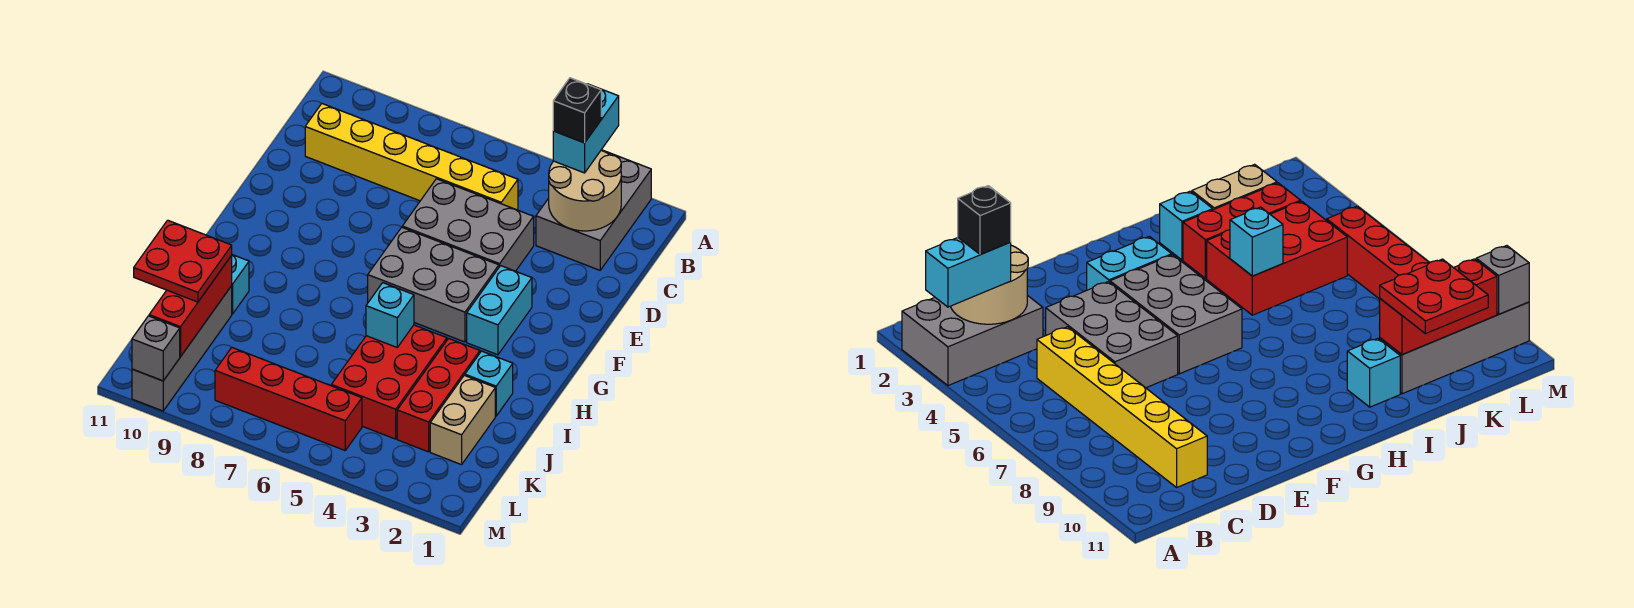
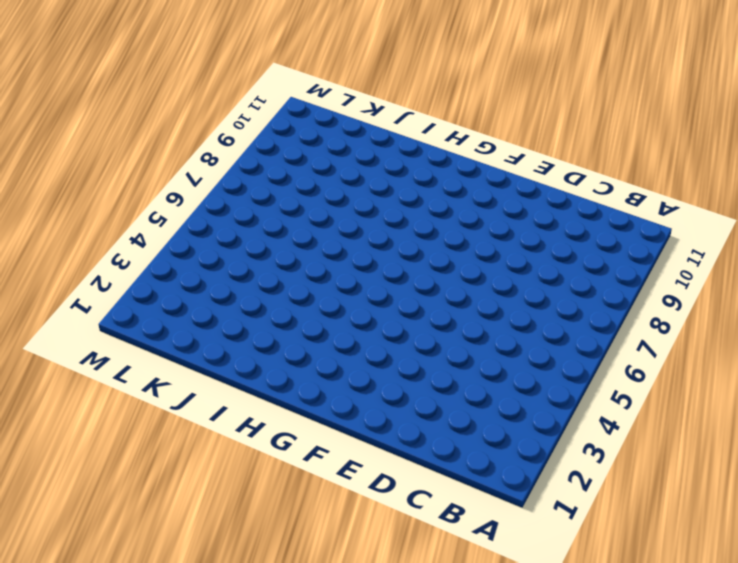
none -> grey 2x3 brick [536,150,651,270]
none -> yellow 1x6 brick [305,104,518,210]
none -> grey 2x3 brick [402,179,534,271]

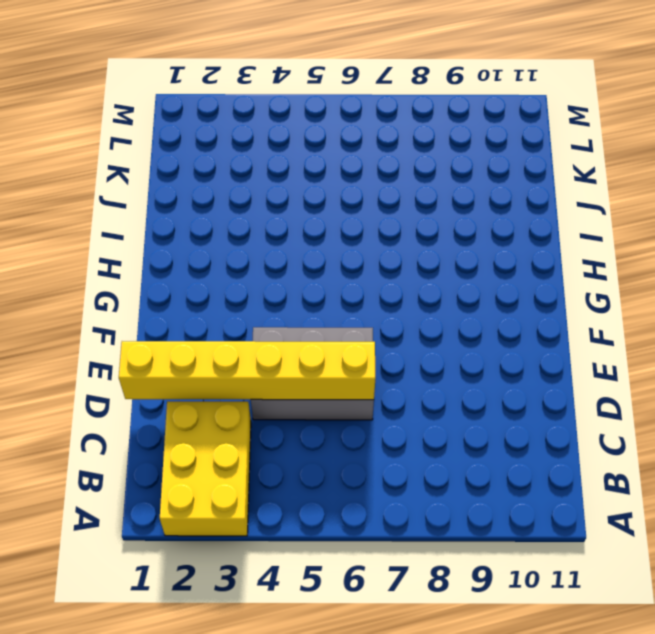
yellow 2x3 brick [160,401,251,536] -> grey 2x3 brick [536,150,651,270]
yellow 1x6 brick [119,341,375,400] -> yellow 1x6 brick moved to [305,104,518,210]
none -> cyan 1x2 brick [467,266,532,355]
none -> grey 2x3 brick [368,227,499,342]
none -> cyan 1x1 brick [465,351,513,416]

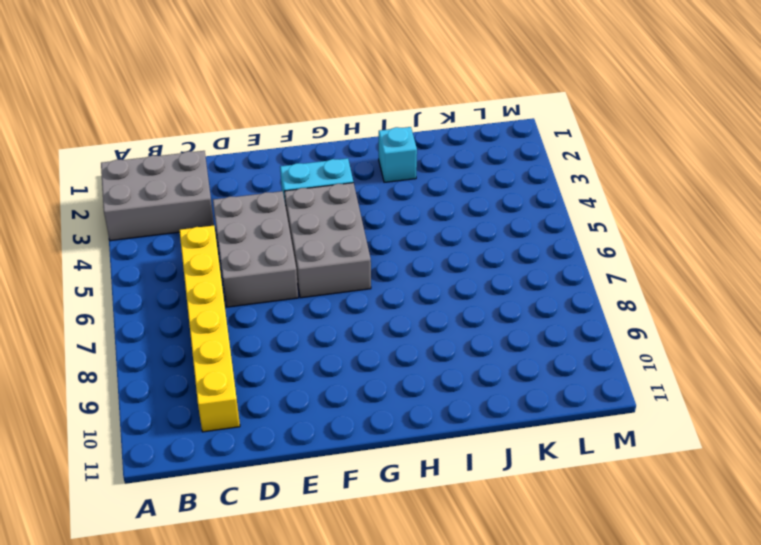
none -> red 1x3 brick [397,338,480,452]
none -> red 2x3 brick [331,325,447,439]
none -> cyan 1x1 brick [231,255,249,314]

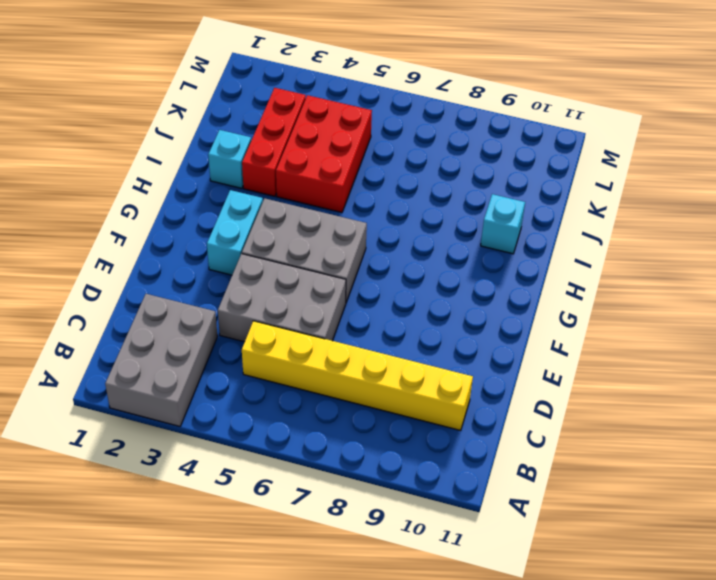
none -> tan 1x2 brick [430,375,495,465]
none -> grey 1x4 brick [132,286,232,411]
none -> red 1x4 brick [215,348,362,450]

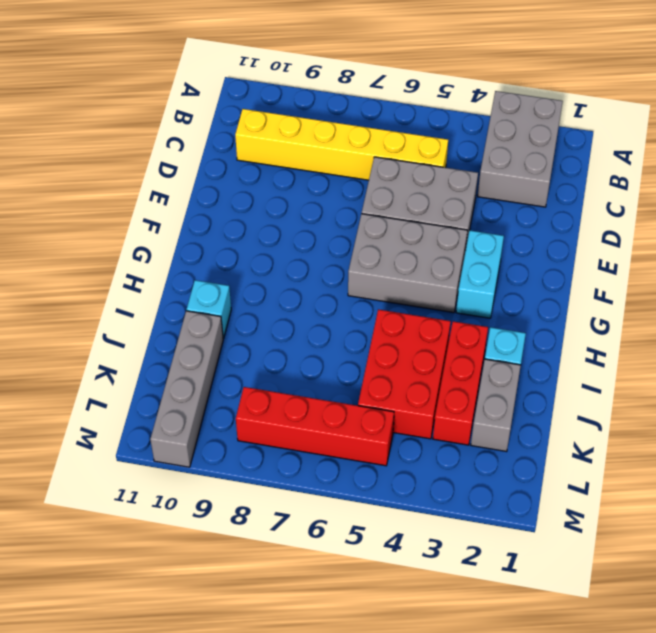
grey 1x2 brick [471,359,521,452] -> tan 1x2 brick [430,375,495,465]
none -> tan 2x2 round brick [549,150,621,231]
none -> cyan 1x1 brick [366,283,414,347]
none -> red 1x3 brick [149,256,232,357]

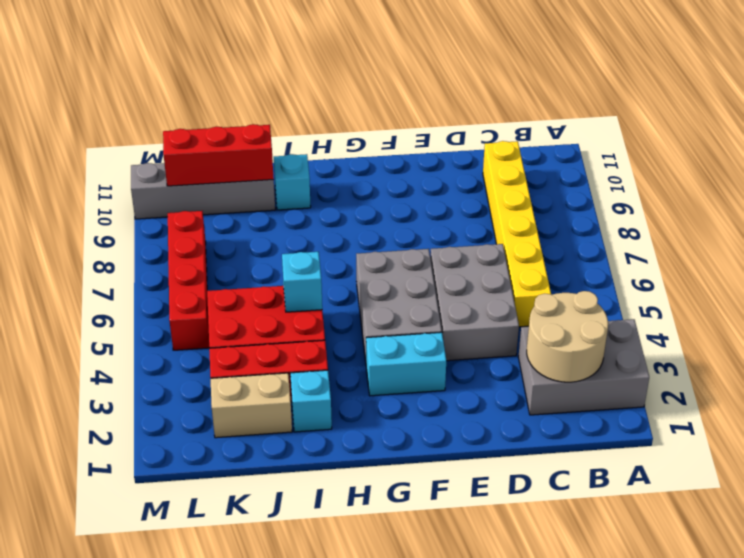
none -> grey 1x1 brick [132,316,180,381]
none -> cyan 1x2 brick [553,84,619,173]
none -> red 2x2 plate [134,220,232,302]

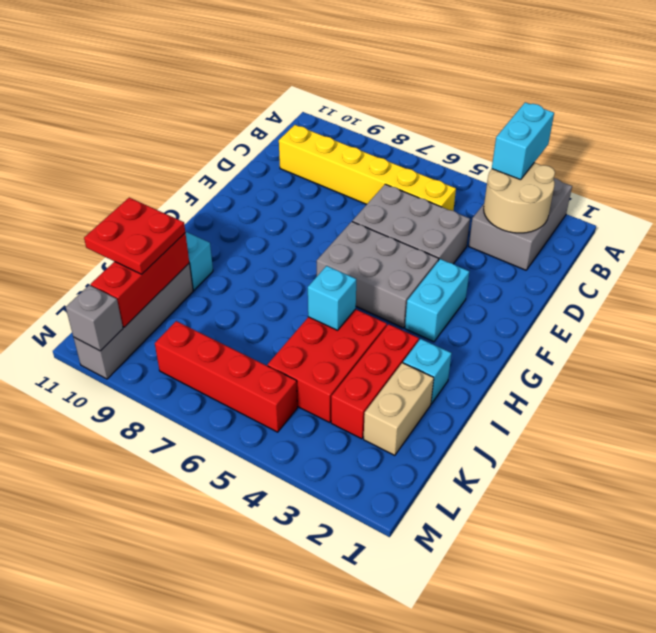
none -> black 1x1 brick [553,78,601,143]

